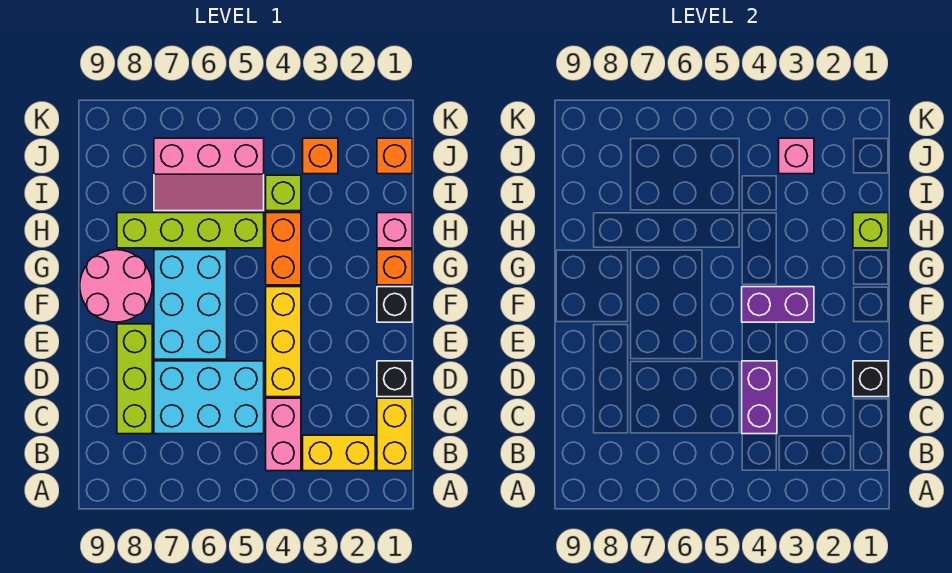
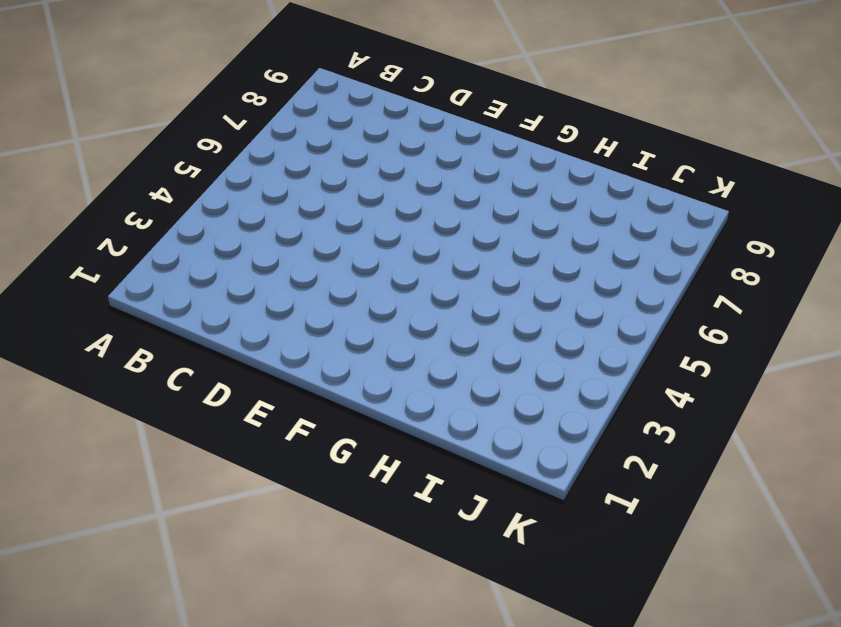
none -> yellow 1x2 brick [377,398,412,471]
none -> yellow 1x2 brick [303,435,375,471]
none -> pink 1x2 brick [266,398,301,471]

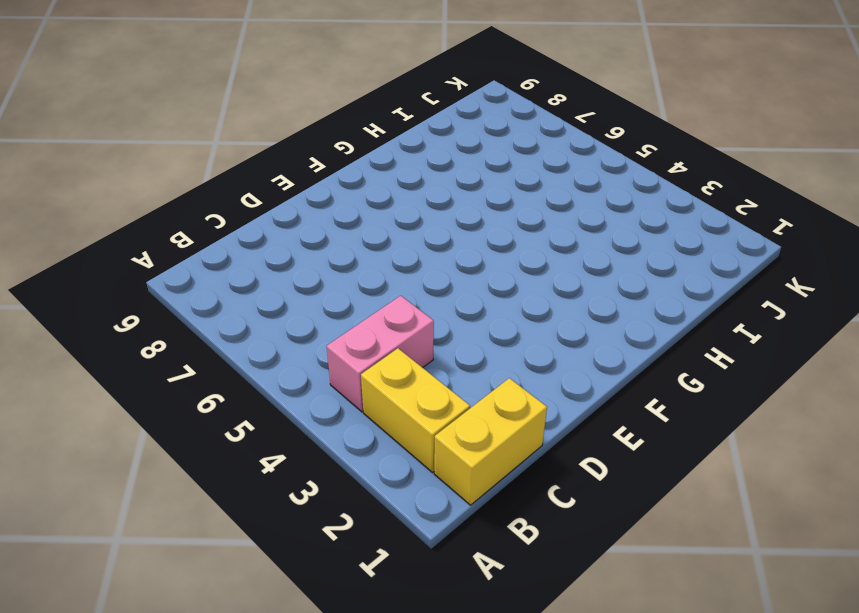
none -> cyan 2x3 brick [154,361,264,434]
none -> lime 1x3 brick [117,324,152,434]
none -> black 1x1 brick [377,361,412,397]

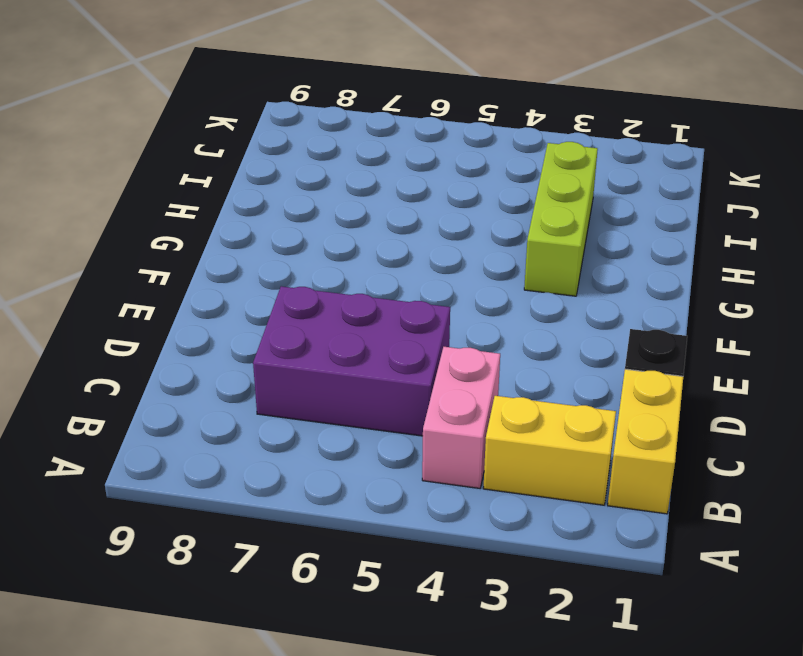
purple 2x3 brick [253,286,450,436] -> cyan 2x3 brick [154,361,264,434]
lime 1x3 brick [524,142,598,296] -> lime 1x3 brick moved to [117,324,152,434]
none -> yellow 1x3 brick [266,287,301,397]
none -> cyan 2x3 brick [154,250,227,359]
none -> black 1x1 brick [377,287,412,322]

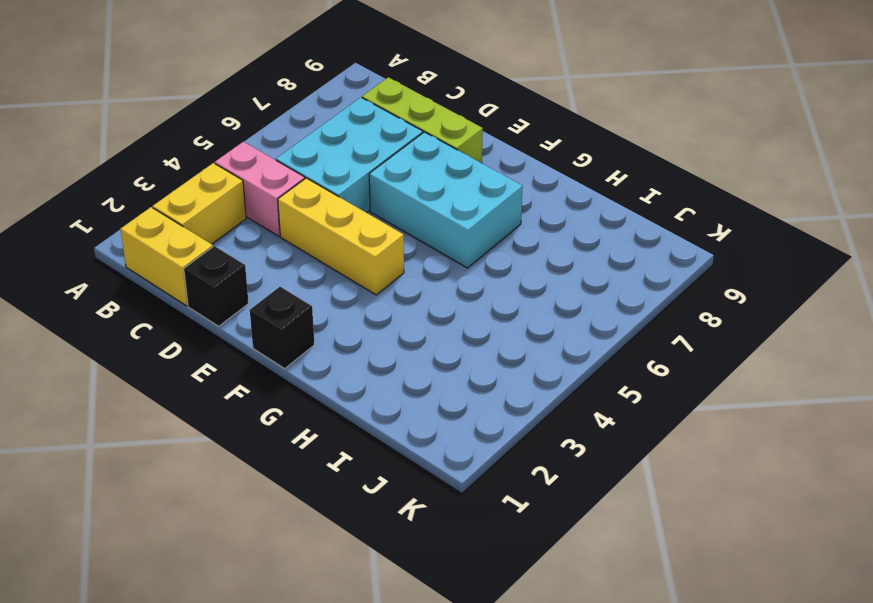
none -> pink 2x2 round brick [80,250,152,322]
none -> orange 1x1 brick [377,250,412,285]
none -> orange 1x2 brick [266,213,301,285]

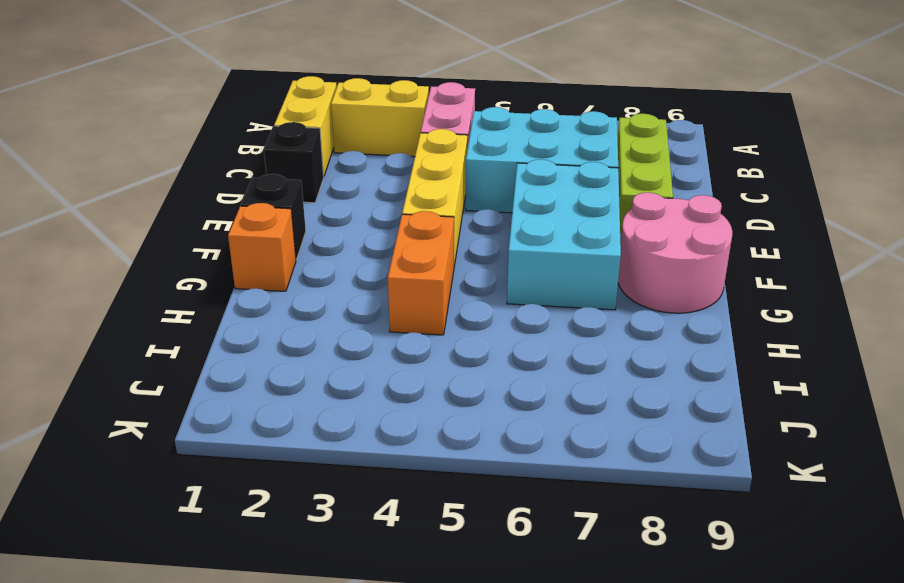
none -> pink 1x1 brick [377,213,412,248]
none -> lime 1x4 brick [117,213,264,248]
none -> lime 1x1 brick [266,175,301,211]

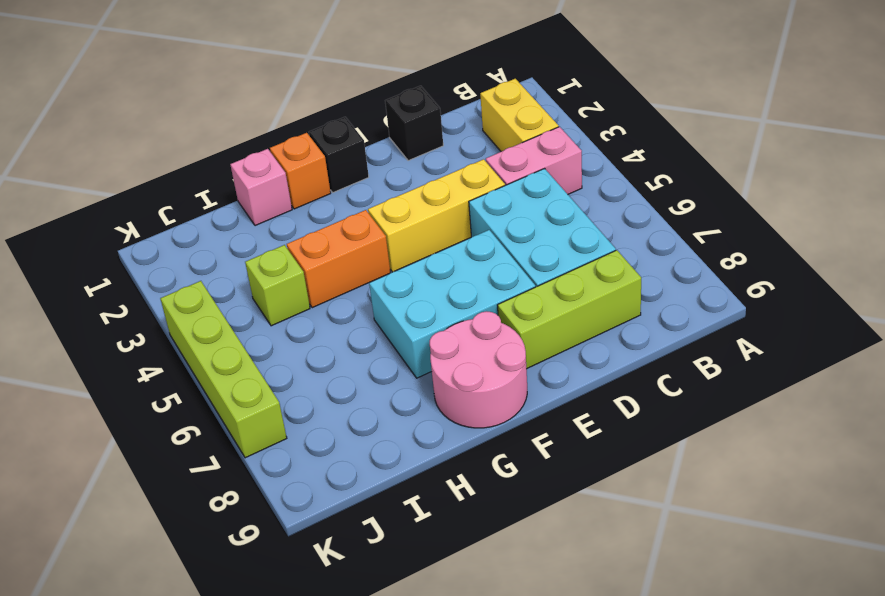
lime 1x4 brick [160,281,287,458] -> lime 1x4 brick moved to [117,213,264,248]
none -> yellow 1x2 brick [377,398,412,471]
none -> pink 2x3 slope [154,138,264,211]
none -> orange 1x1 brick [377,138,412,174]

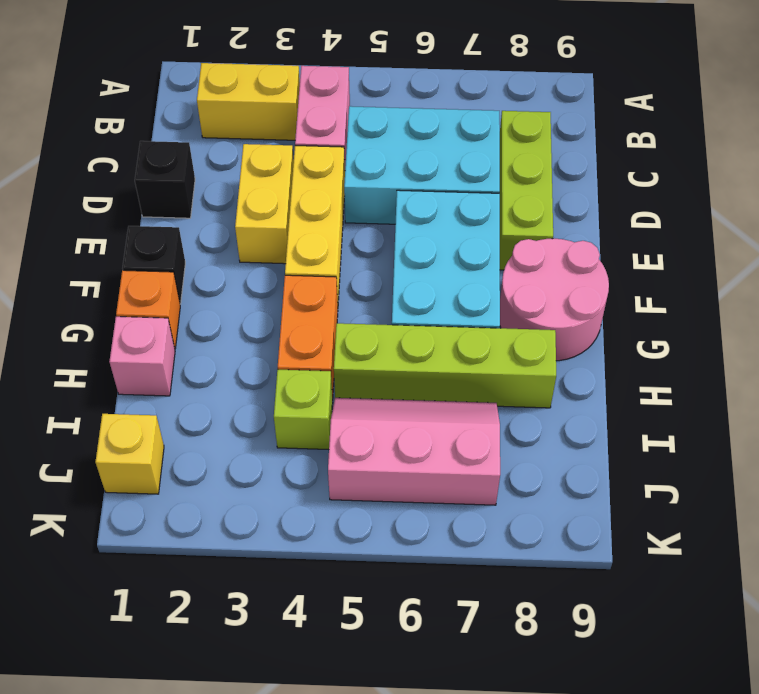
yellow 1x2 brick [235,144,294,264] -> yellow 1x2 brick moved to [377,398,412,471]
yellow 1x1 brick [95,414,164,494] -> orange 1x1 brick [377,138,412,174]
none -> orange 1x1 brick [303,138,338,174]
none -> purple 1x2 brick [742,361,777,434]
none -> black 1x1 brick [853,361,888,397]

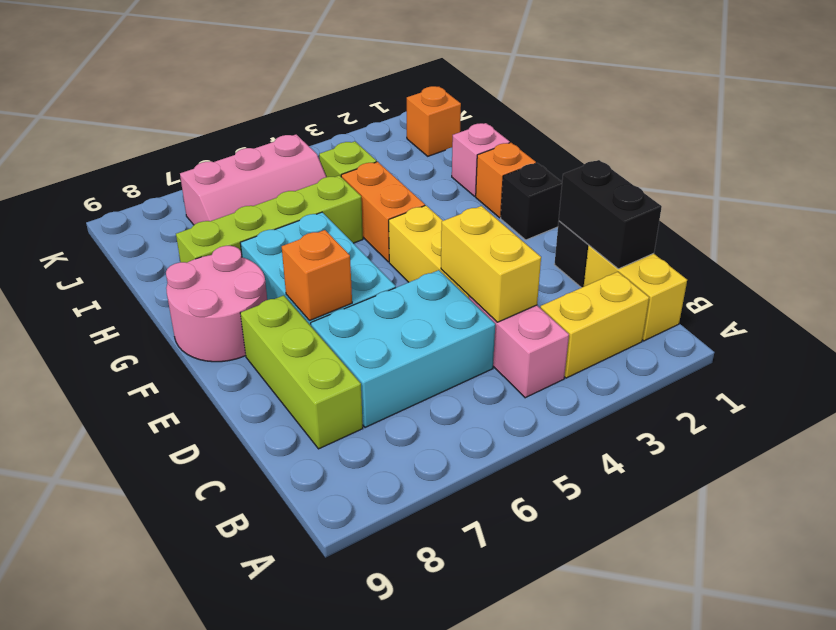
black 1x2 brick [559,160,662,269] -> black 1x1 brick [853,361,888,397]
yellow 1x2 brick [441,206,541,322] -> purple 1x2 brick [742,361,777,434]
orange 1x1 brick [282,230,352,321] -> orange 1x1 brick moved to [303,138,338,174]
none -> purple 1x2 brick [742,287,814,322]
none -> lime 1x1 brick [853,213,888,248]
none -> pink 1x1 brick [779,138,814,174]

